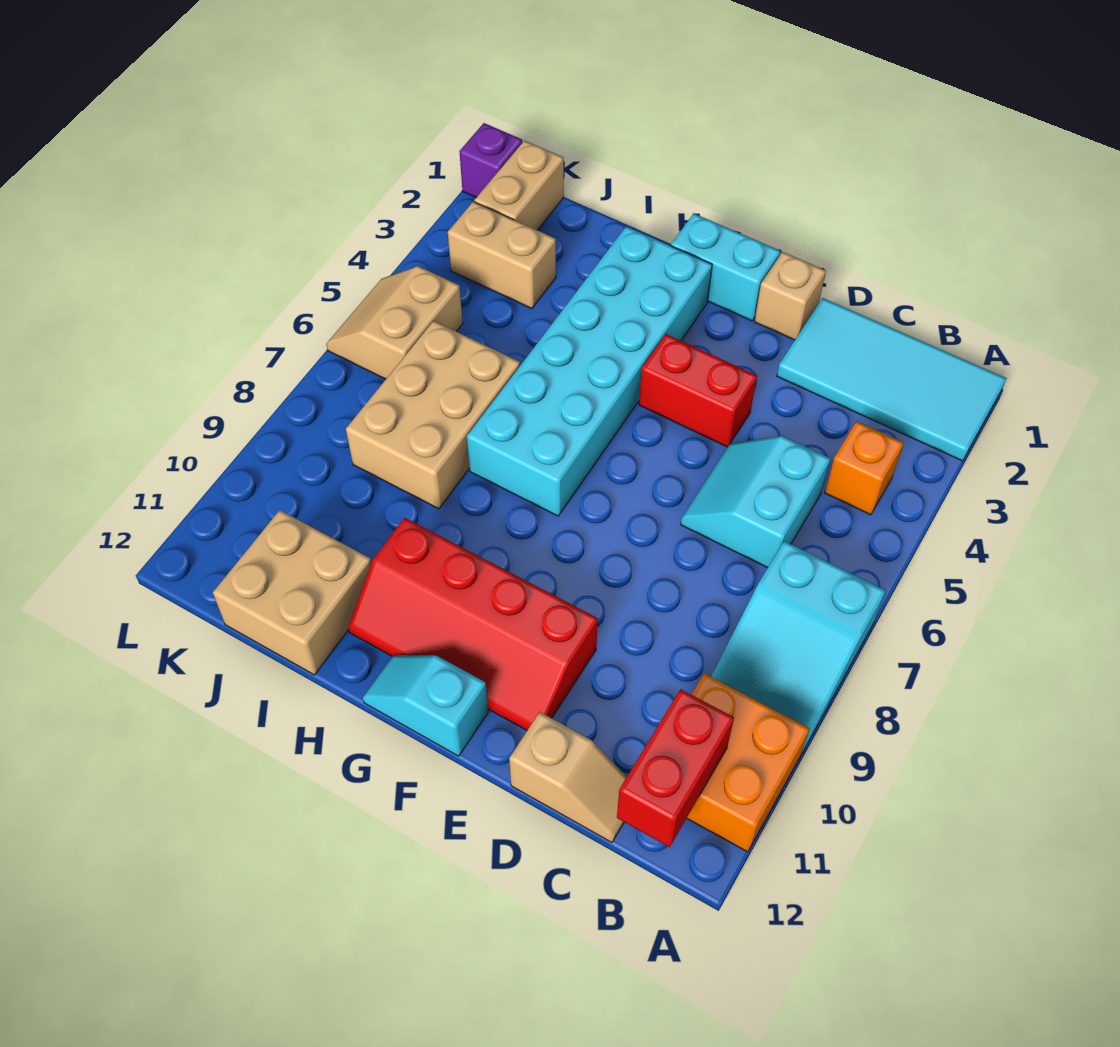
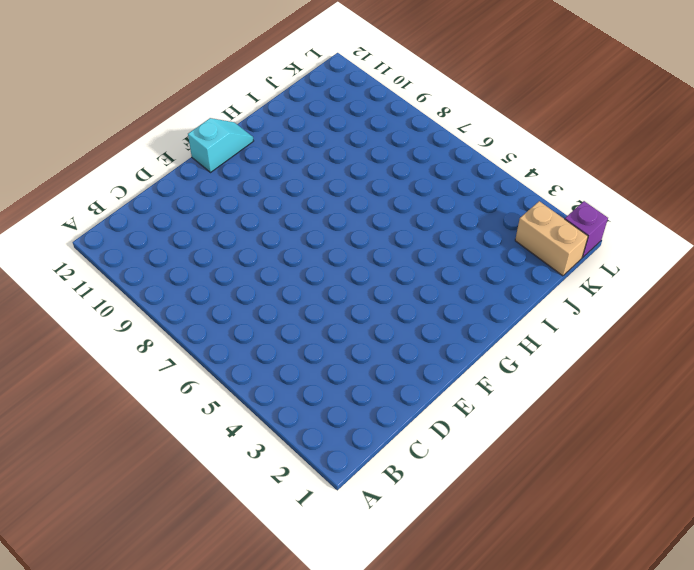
none -> cyan 2x4 tile [777,298,1007,461]
none -> cyan 2x3 slope [711,541,886,754]
none -> orange 2x2 brick [687,674,810,852]

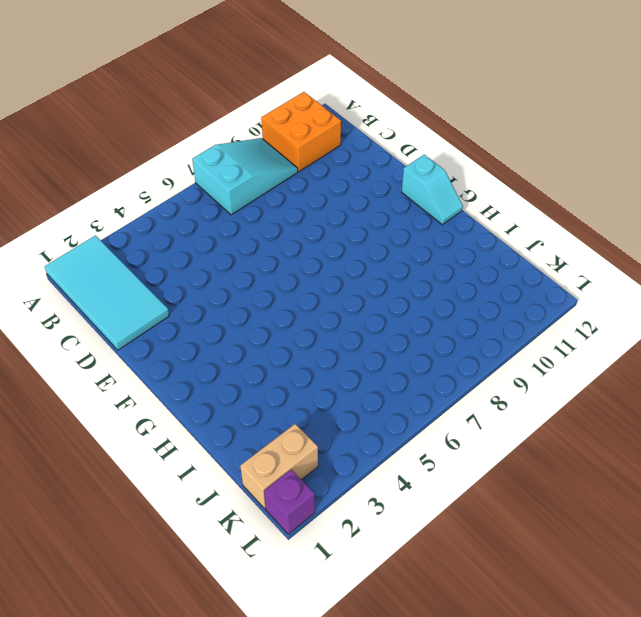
none -> orange 1x1 brick [825,421,903,515]
none -> cyan 2x2 slope [681,436,830,568]
none -> tan 1x2 slope [509,712,627,843]

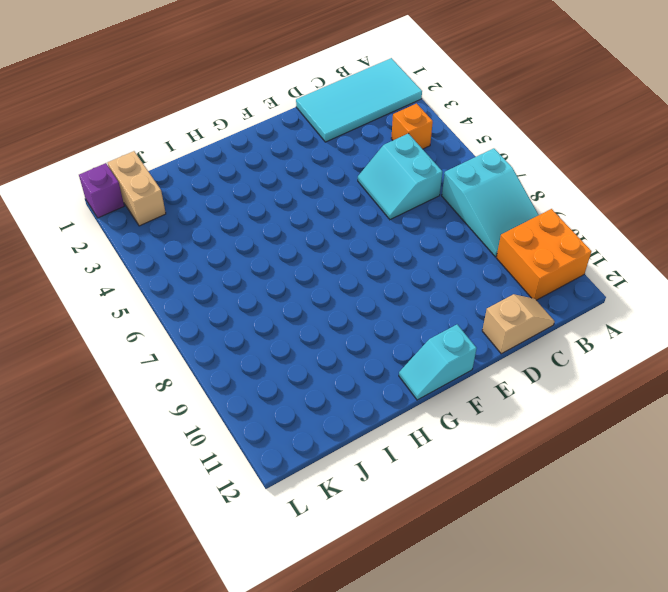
none -> tan 1x1 brick [755,252,826,340]
none -> red 1x2 brick [639,334,757,447]
none -> red 2x4 slope [348,518,598,730]

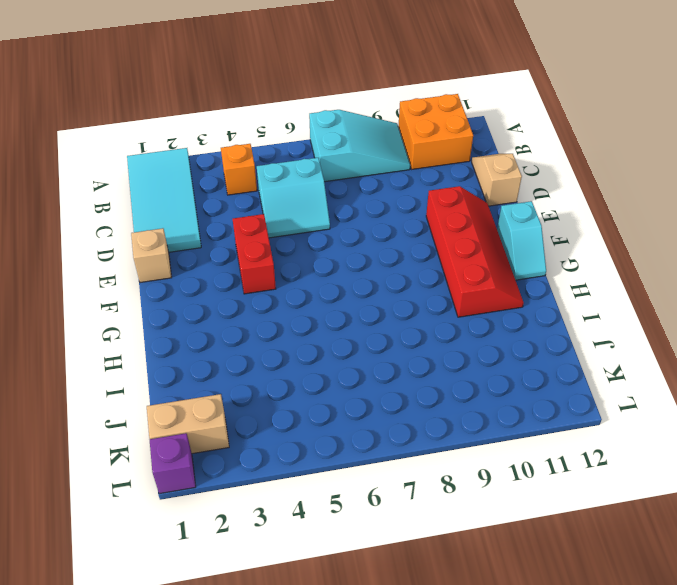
none -> cyan 1x2 brick [671,214,780,321]
none -> cyan 2x6 brick [467,226,712,516]
none -> tan 2x3 brick [346,321,520,509]

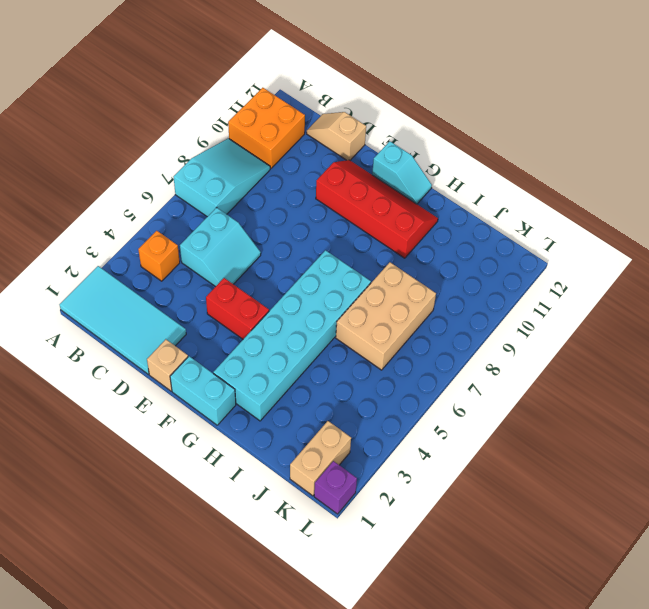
none -> tan 2x2 brick [213,510,372,675]
none -> tan 1x2 brick [448,202,556,309]
none -> tan 2x2 slope [326,266,463,379]

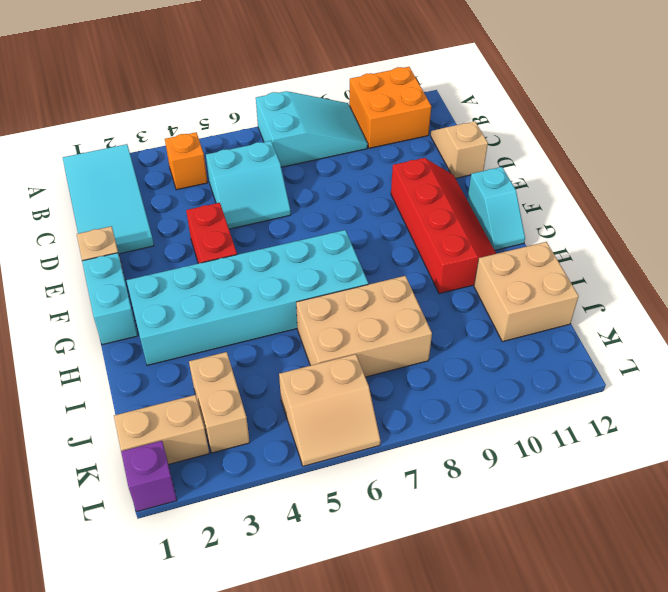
none -> red 1x2 brick [617,689,734,847]

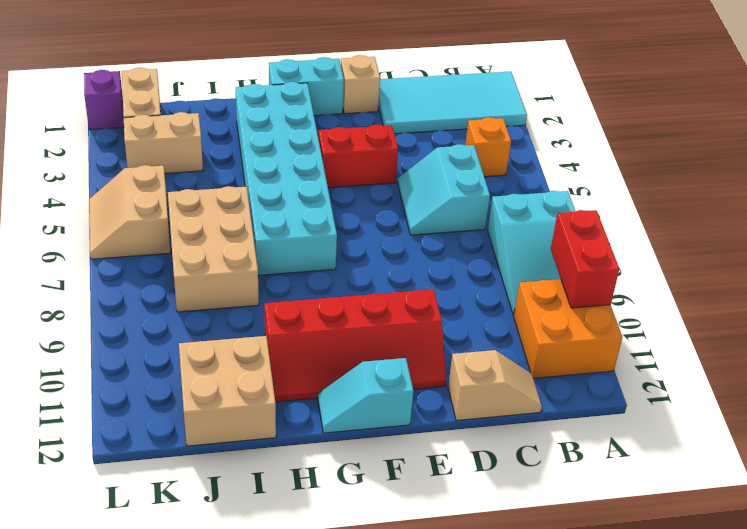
red 1x2 brick [551,210,619,308] -> red 1x2 brick moved to [617,689,734,847]

